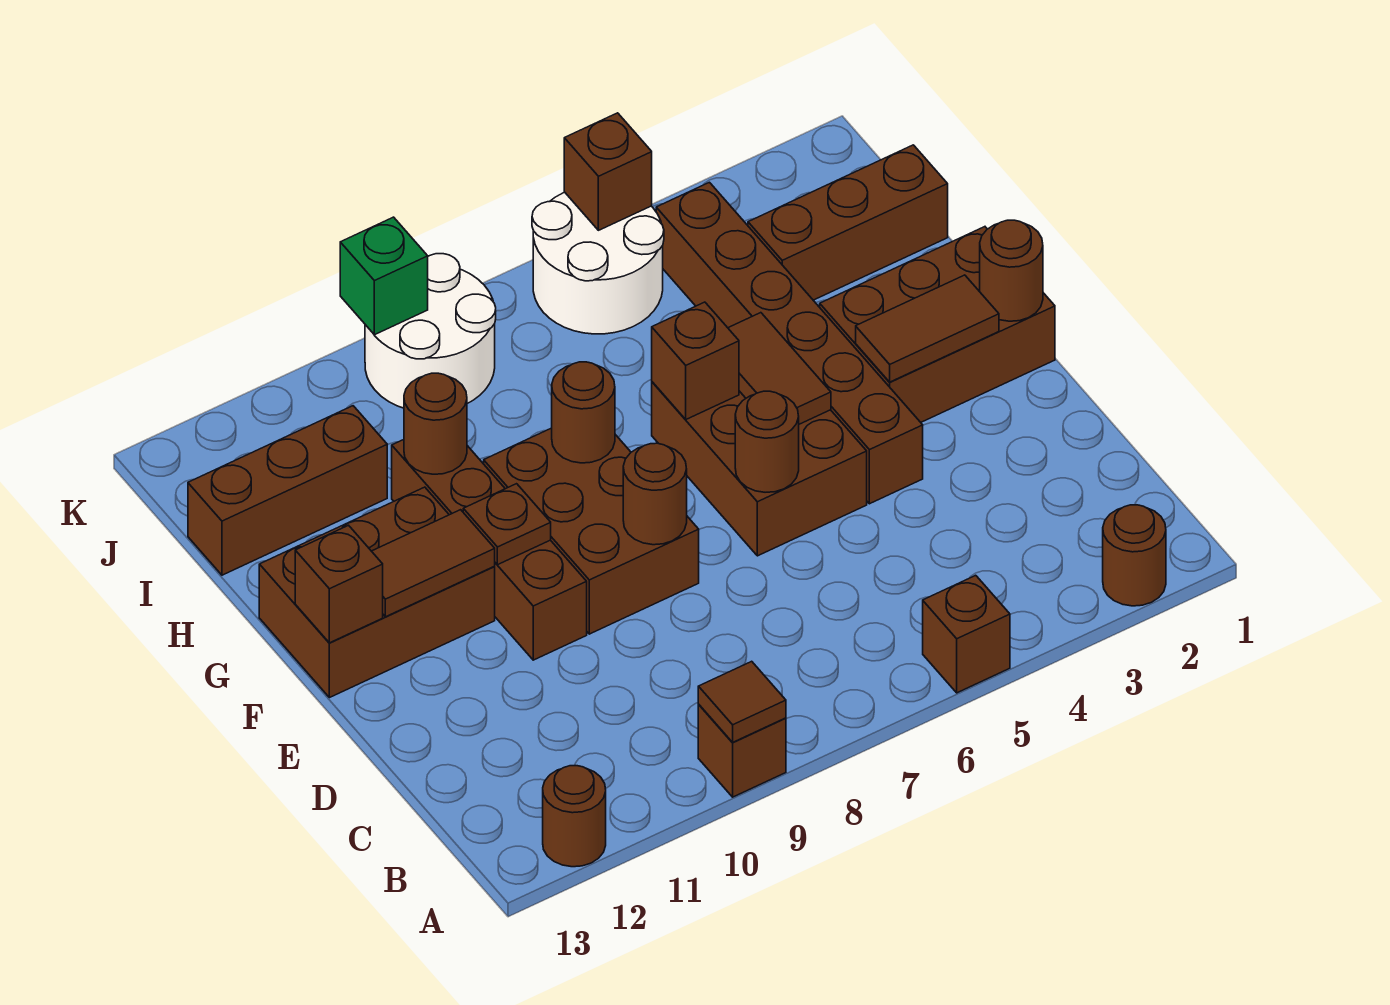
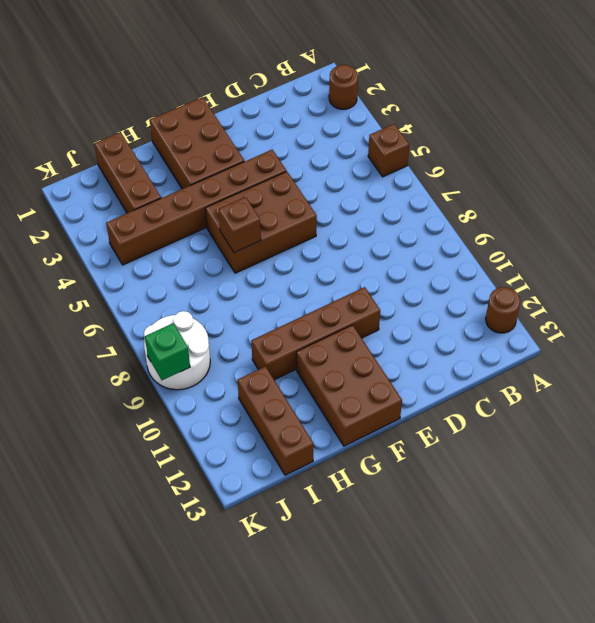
none -> brown 1x1 brick [698,705,786,797]
none -> brown 2x3 brick [484,428,699,634]
none -> white 2x2 round brick [532,192,664,334]

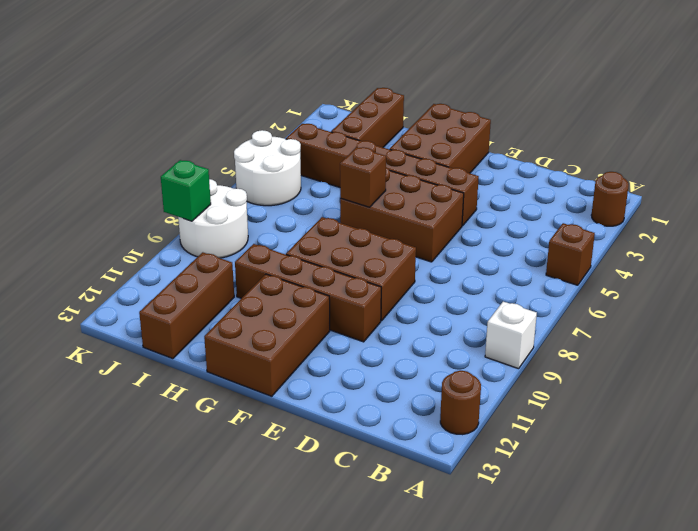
white 1x1 brick [485,302,537,369] -> brown 1x1 brick [698,705,786,797]
none -> brown 1x1 tile [698,661,786,742]
none -> brown 1x1 round brick [735,391,799,492]
none -> brown 1x1 round brick [623,443,687,545]

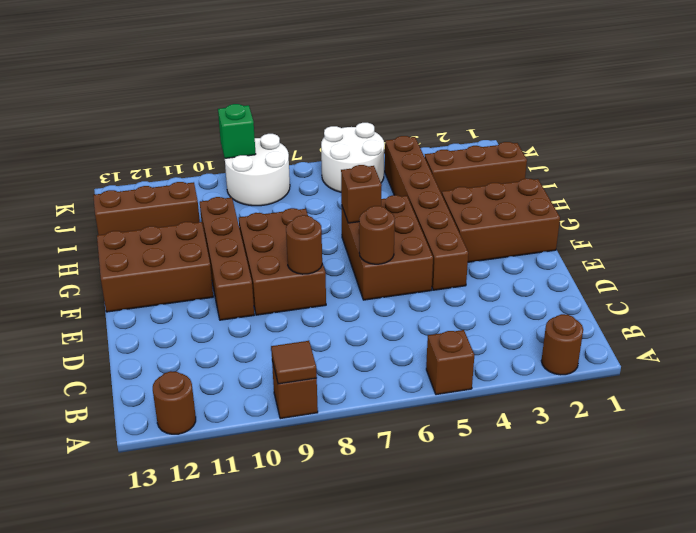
none -> brown 1x1 round brick [980,220,1043,321]
none -> brown 1x2 tile [856,275,999,382]
none -> brown 1x2 tile [728,313,831,424]

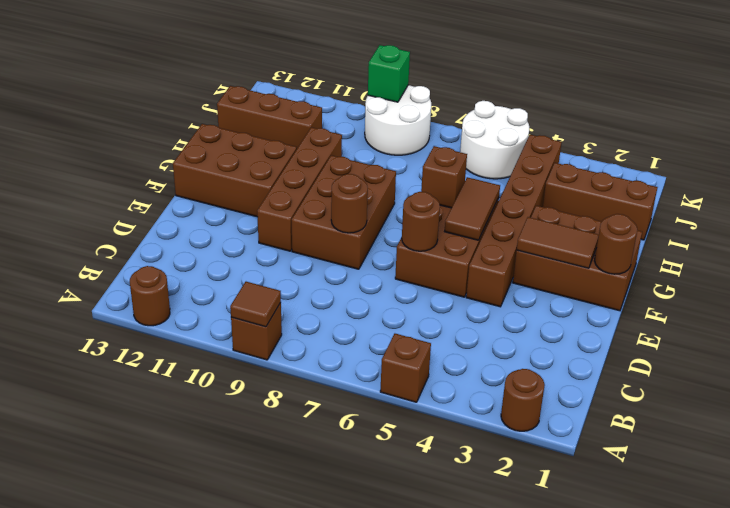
none -> brown 1x1 plate [463,484,551,565]
none -> brown 1x2 tile [372,510,495,617]
none -> brown 1x1 brick [295,525,383,643]

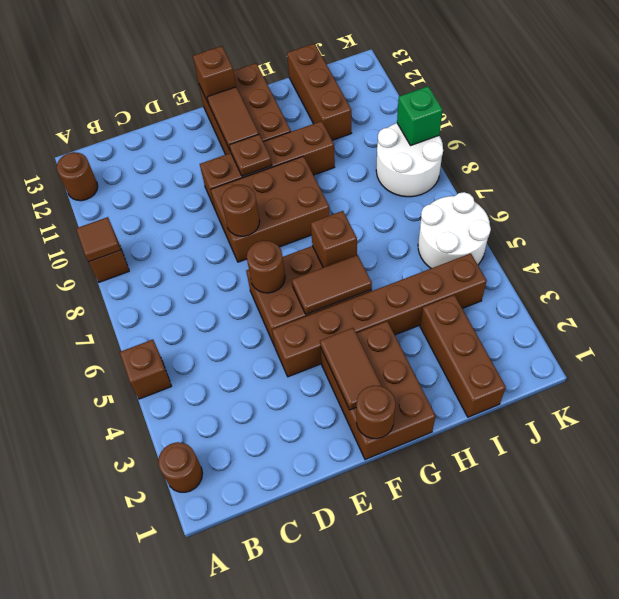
none -> brown 1x1 round brick [552,362,615,463]
none -> brown 1x1 round brick [404,373,467,474]
none -> brown 1x1 brick [564,113,652,230]

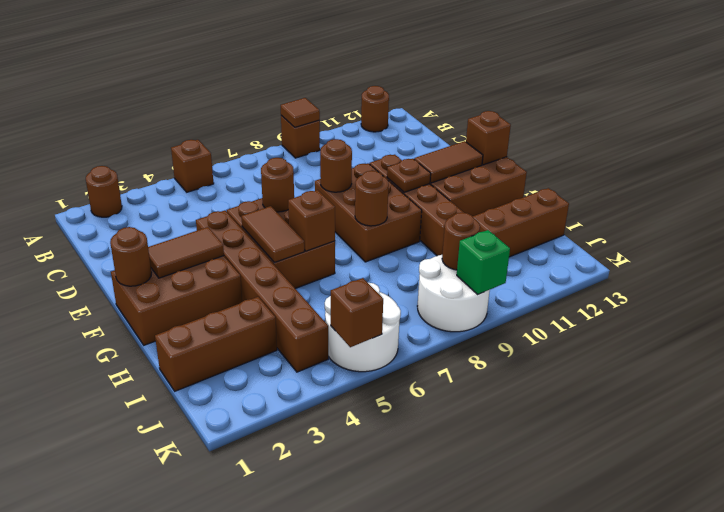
brown 1x1 round brick [442,213,480,270] -> brown 1x1 round brick moved to [404,373,467,474]

